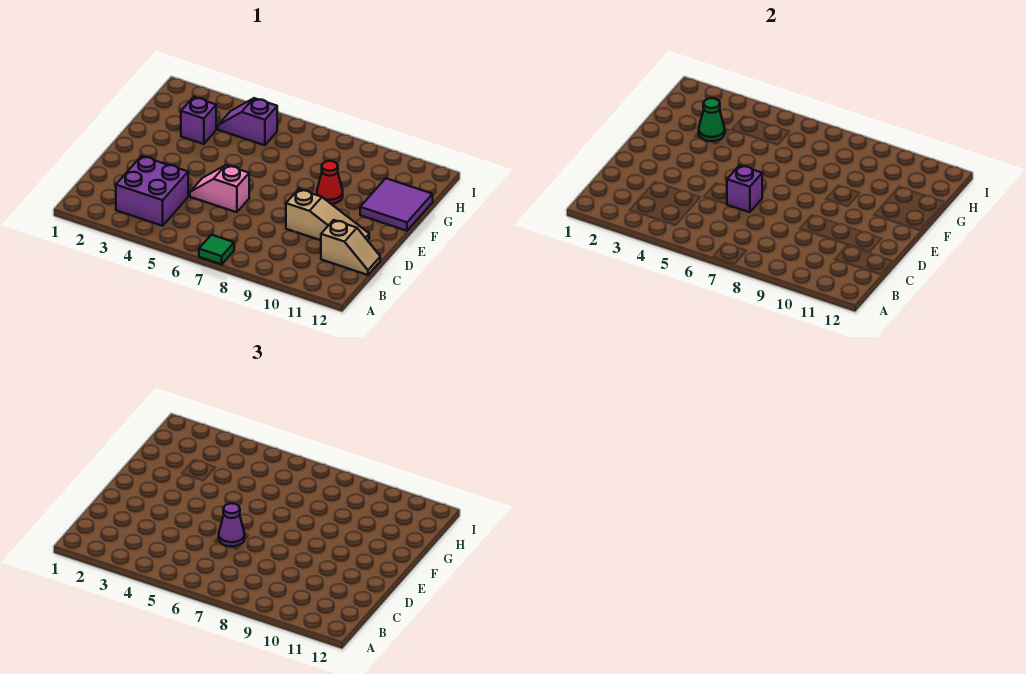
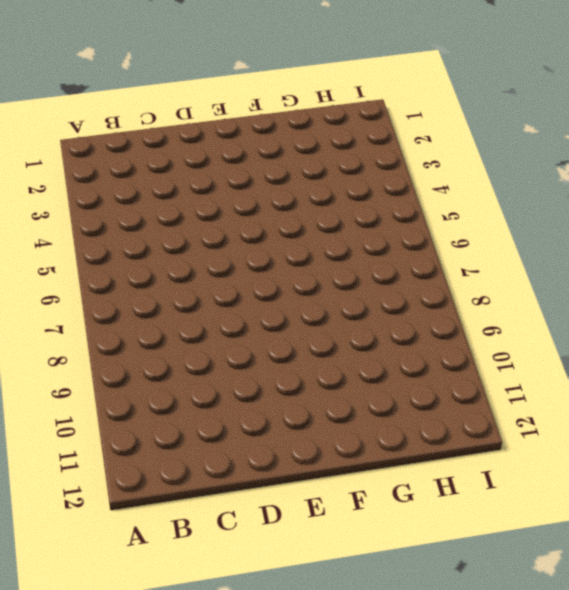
none -> green 1x1 tile [199,235,234,264]
none -> purple 2x2 brick [116,156,188,226]
none -> tan 1x2 slope [321,220,380,275]

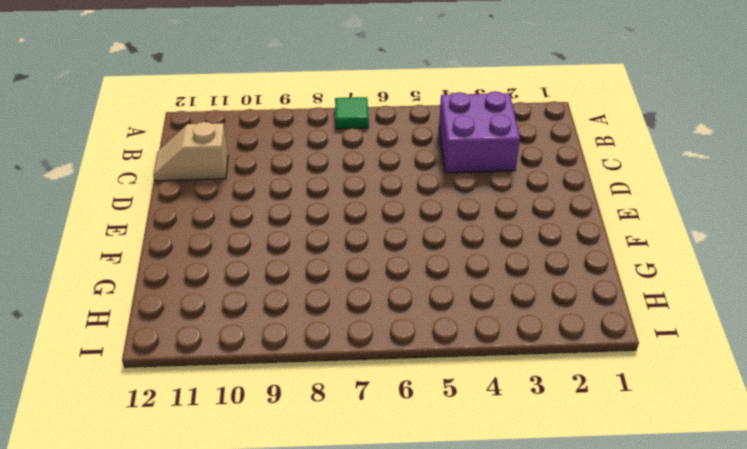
none -> pink 1x2 slope [190,165,249,212]
none -> tan 1x3 slope [286,189,369,240]
none -> red 1x1 cone [317,161,343,204]

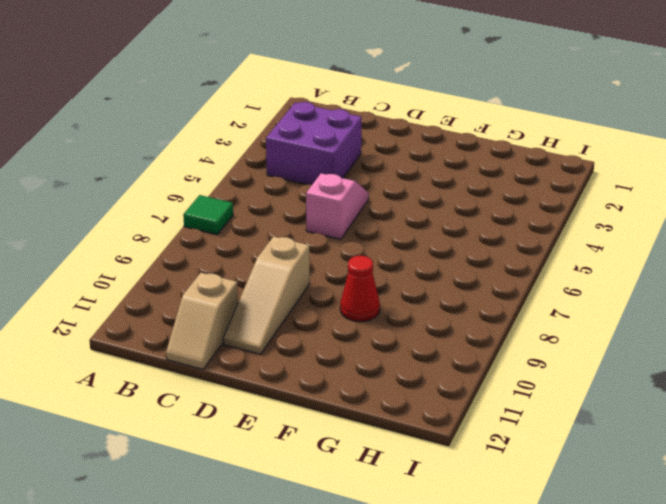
none -> purple 2x2 tile [360,178,433,231]
none -> purple 1x1 brick [181,97,216,144]
none -> purple 1x2 slope [218,98,277,145]

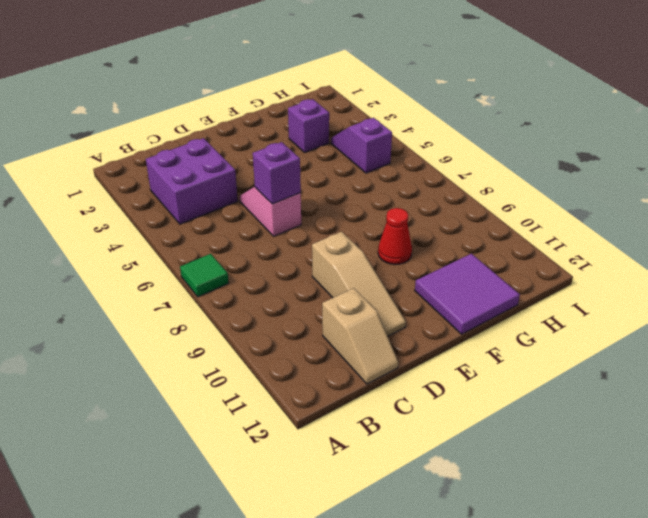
none -> green 1x1 cone [699,98,725,141]
none -> purple 1x1 cone [219,503,245,546]

